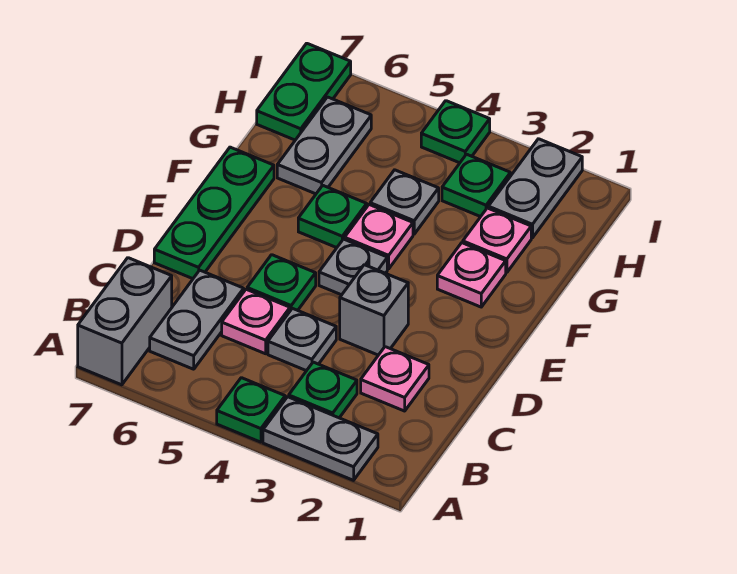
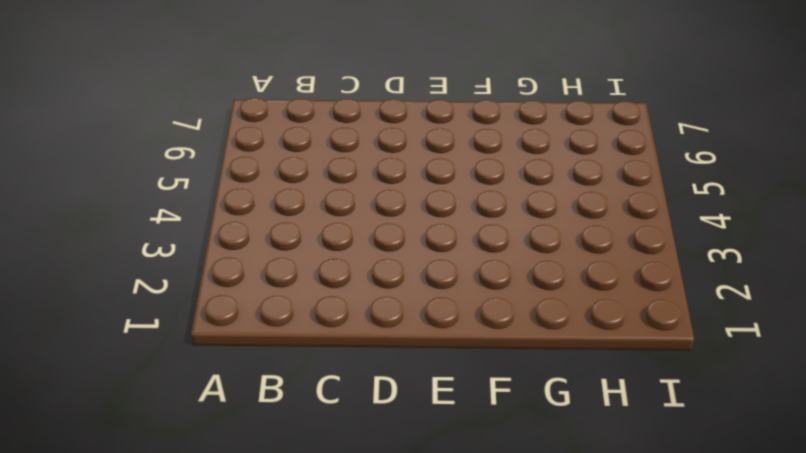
none -> grey 1x2 plate [263,397,378,480]
none -> green 1x1 plate [217,378,285,442]
none -> grey 1x2 brick [78,258,172,385]

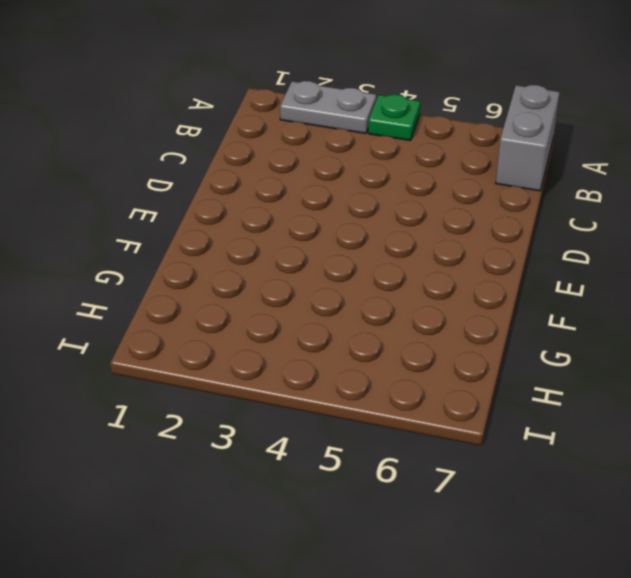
none -> green 1x1 plate [289,362,357,418]
none -> grey 1x2 plate [150,270,244,369]
none -> pink 1x1 plate [361,347,429,411]

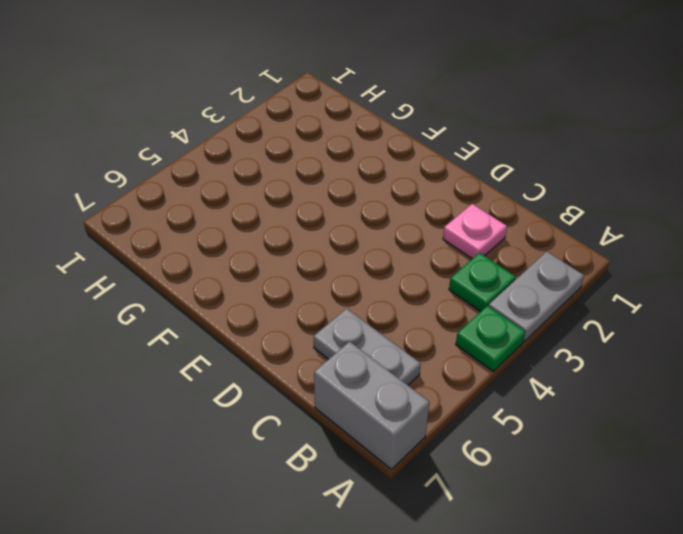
none -> grey 1x1 plate [268,308,336,371]
none -> pink 1x1 plate [222,289,290,354]
none -> grey 1x1 brick [340,265,408,355]

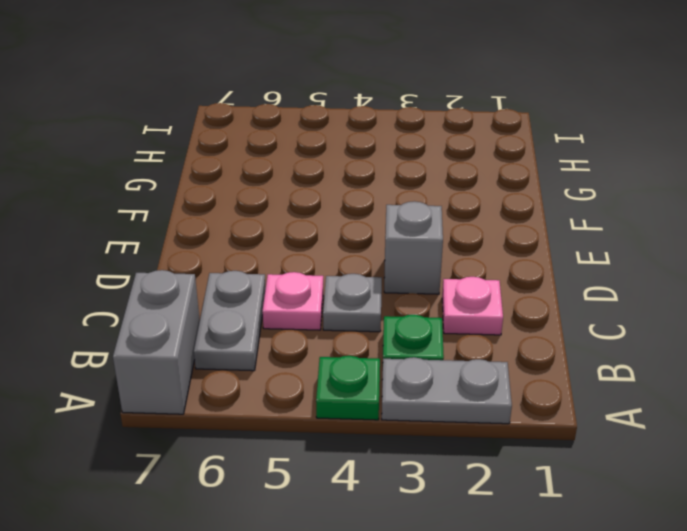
none -> green 1x1 plate [247,255,316,311]
none -> green 1x3 plate [154,147,274,279]
none -> grey 1x1 plate [319,239,387,295]

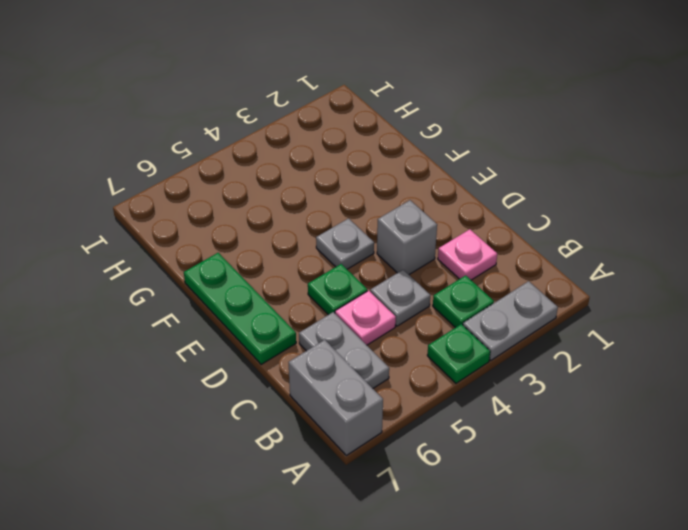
none -> pink 1x1 plate [437,243,506,307]
none -> pink 1x1 plate [345,205,413,269]
none -> green 1x1 plate [298,185,367,248]

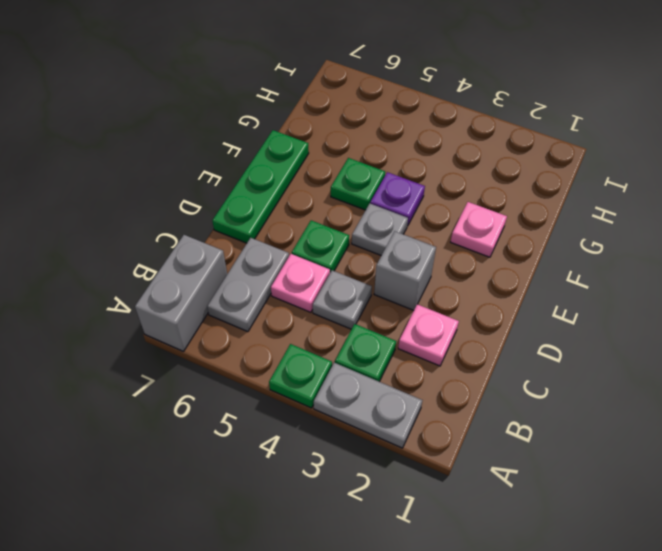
purple 1x1 plate [370,172,425,226] -> pink 1x1 plate [345,205,413,269]
none -> pink 1x1 plate [463,208,531,273]
none -> grey 1x1 plate [370,170,439,234]
none -> grey 1x2 plate [277,97,371,194]

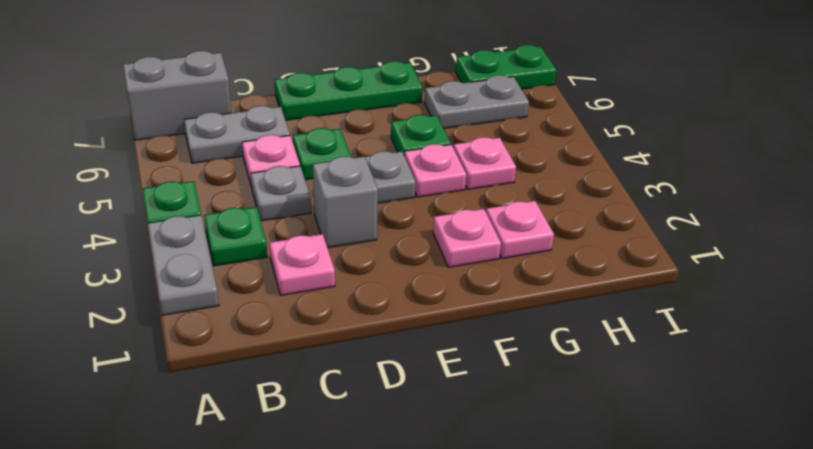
pink 1x1 plate [454,137,516,189] -> grey 1x1 plate [370,170,439,234]
none -> grey 1x2 plate [488,139,582,238]
none -> green 1x1 plate [442,154,510,217]
none -> green 1x1 plate [421,101,490,163]

